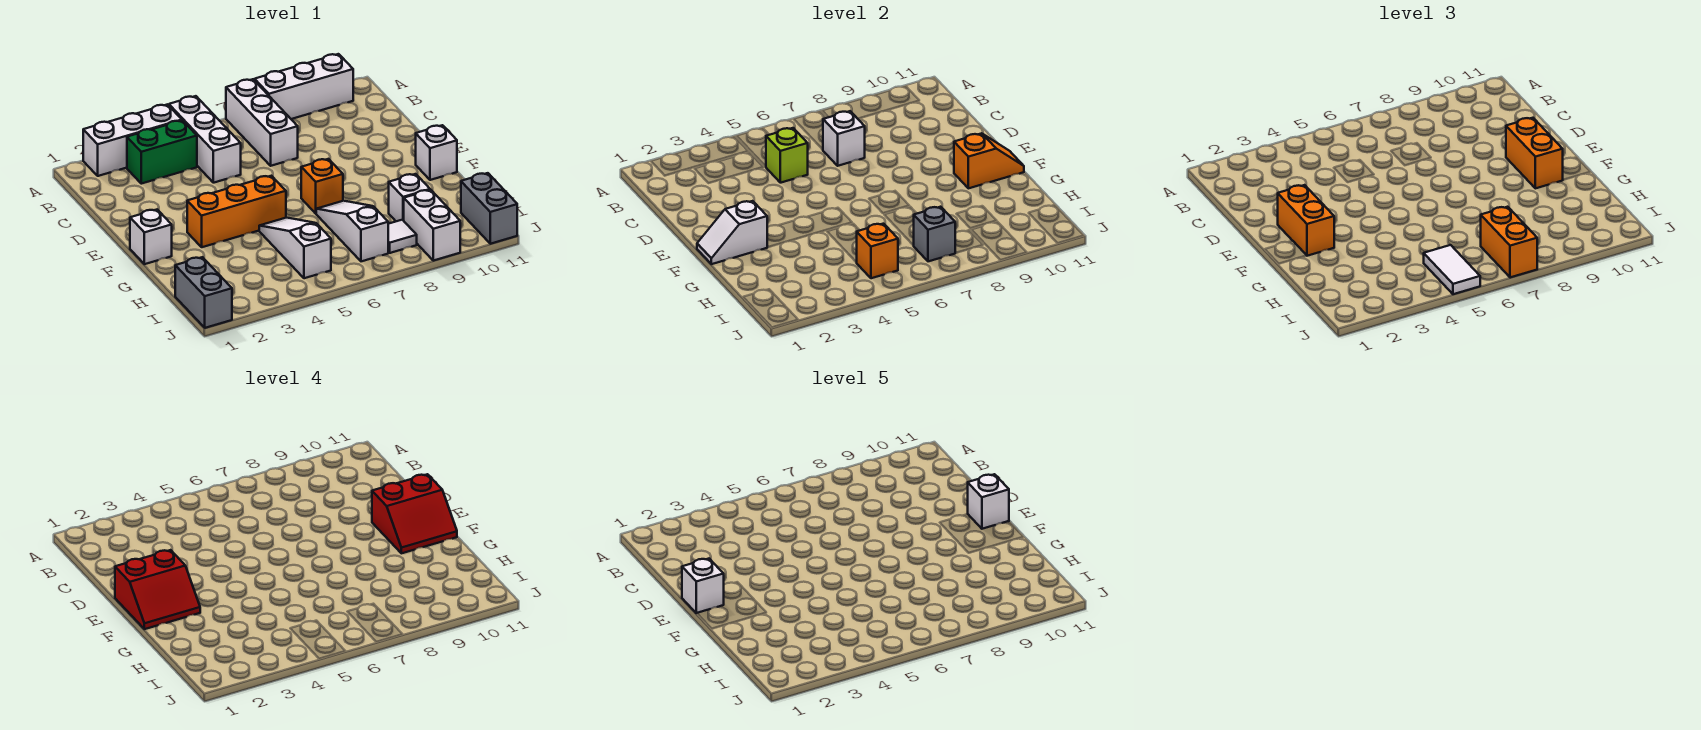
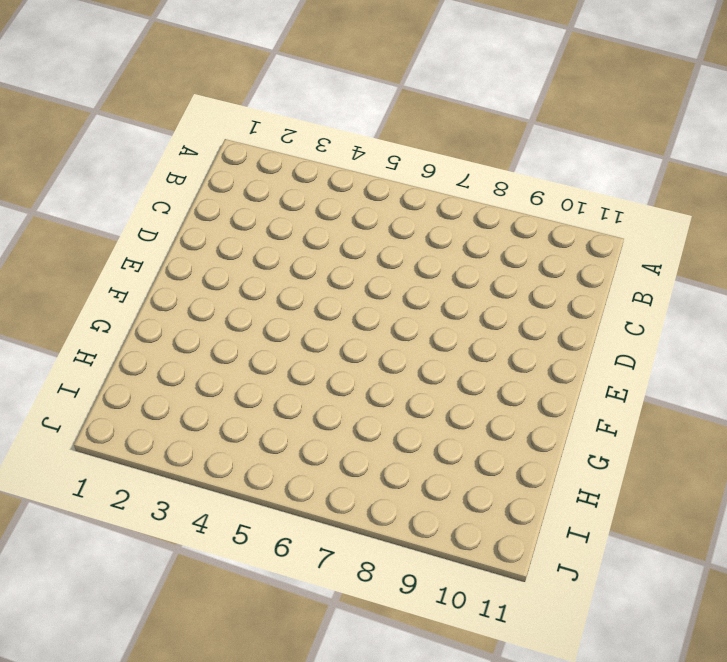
none -> white 1x3 brick [83,104,182,176]
none -> white 1x3 brick [169,96,241,183]
none -> white 1x3 brick [226,79,298,166]
none -> white 1x3 brick [255,54,353,119]

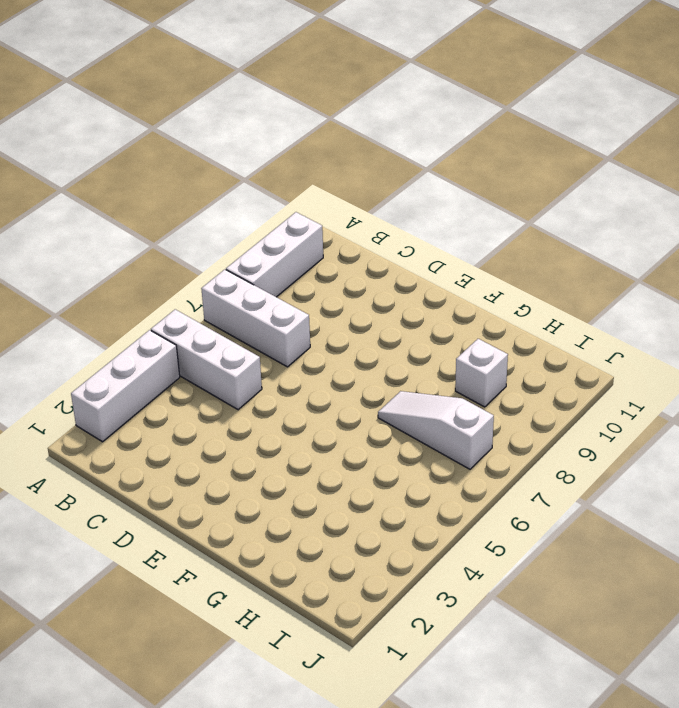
none -> green 1x2 brick [127,120,197,184]
none -> white 1x1 brick [130,210,172,264]
none -> orange 1x3 brick [187,176,286,247]
none -> orange 1x1 brick [301,159,343,213]

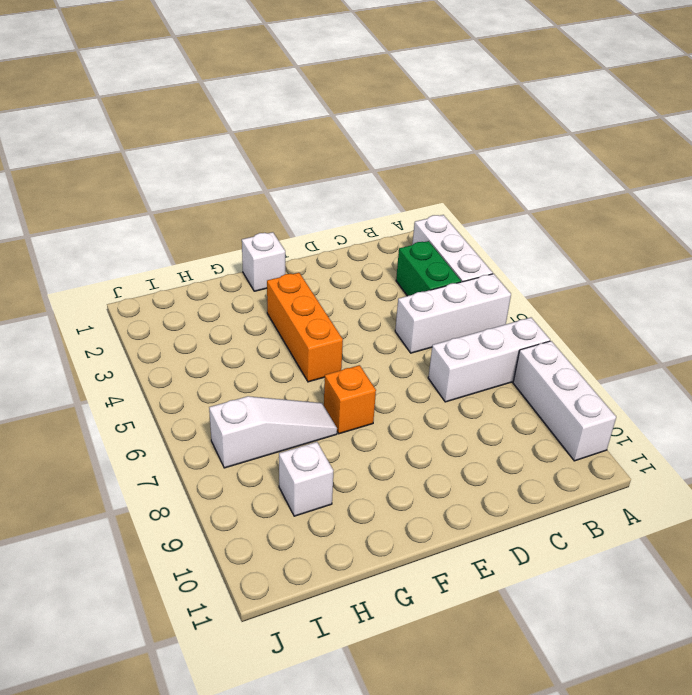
none -> white 1x1 brick [416,125,457,180]
none -> white 1x3 slope [259,218,331,278]
none -> grey 1x2 brick [175,257,232,328]
none -> white 1x1 tile [388,220,417,253]

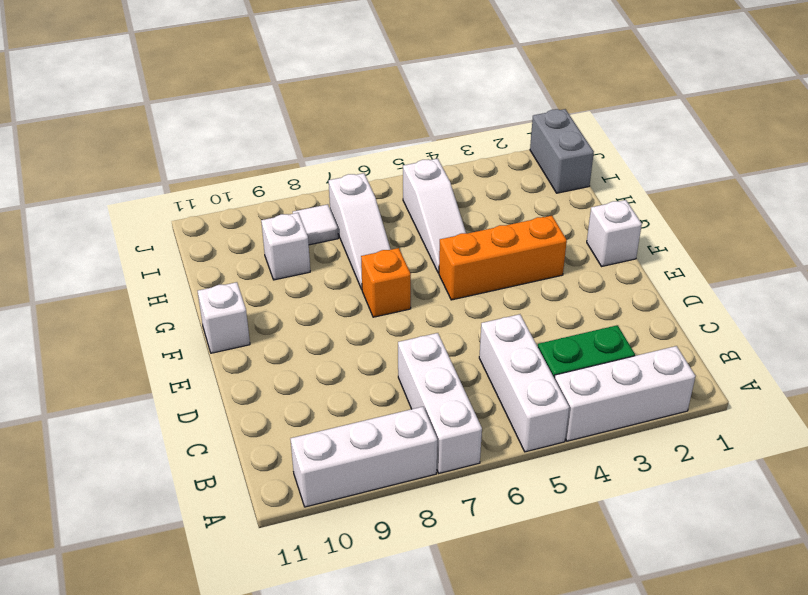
none -> white 1x2 brick [404,190,460,261]
none -> grey 1x2 brick [461,173,517,244]
none -> lime 1x1 brick [766,128,808,183]
none -> white 1x1 brick [823,111,865,166]

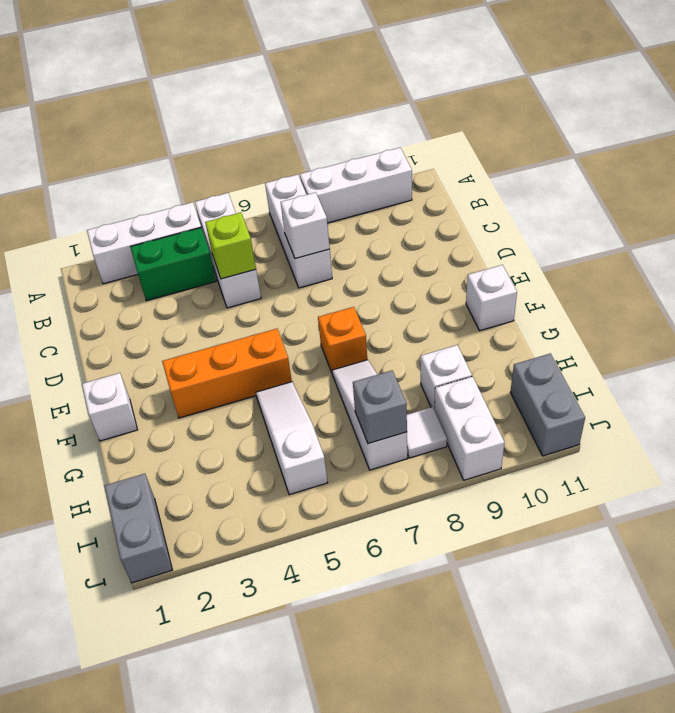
none -> white 1x2 slope [697,201,767,264]
none -> orange 1x2 slope [954,133,1024,188]
none -> orange 1x1 brick [856,224,898,278]
none -> orange 1x2 brick [1278,185,1334,256]

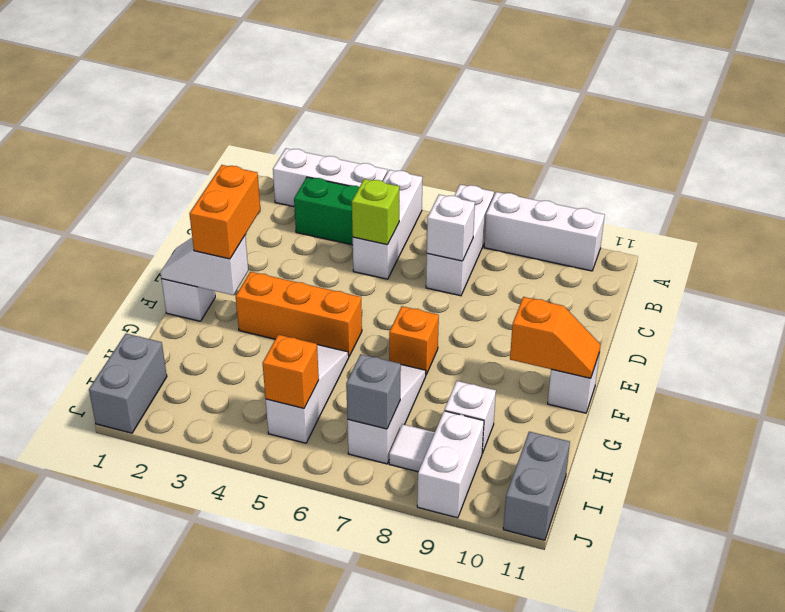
none -> orange 1x2 brick [1506,118,1563,188]
none -> white 1x2 tile [1424,245,1480,294]
none -> orange 1x2 brick [1481,207,1537,277]
none -> red 2x2 slope [115,550,200,629]

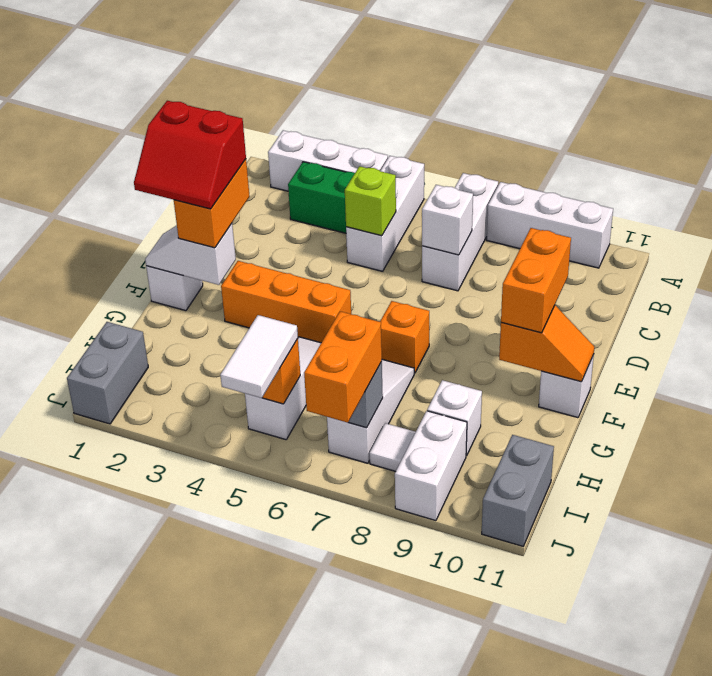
none -> red 2x2 slope [372,474,457,553]
none -> white 1x1 brick [682,559,724,613]
none -> white 1x1 brick [968,474,1009,529]

